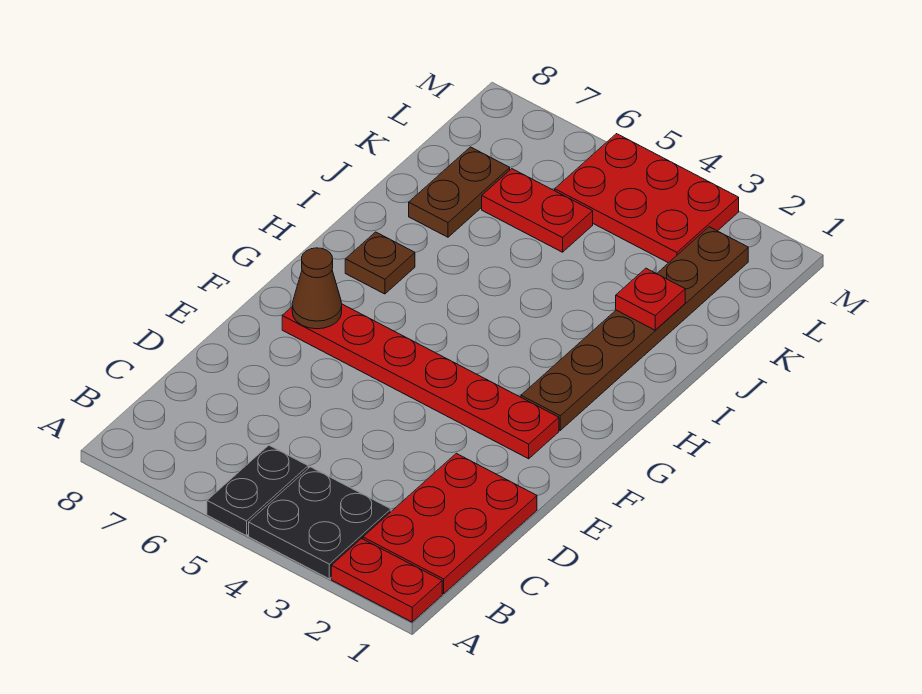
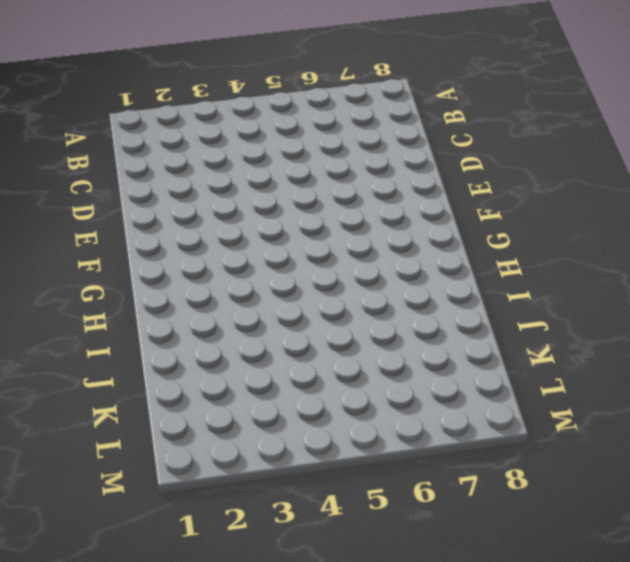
none -> red 1x2 plate [331,539,442,622]
none -> black 2x2 plate [249,467,391,579]
none -> black 1x2 plate [207,445,308,536]

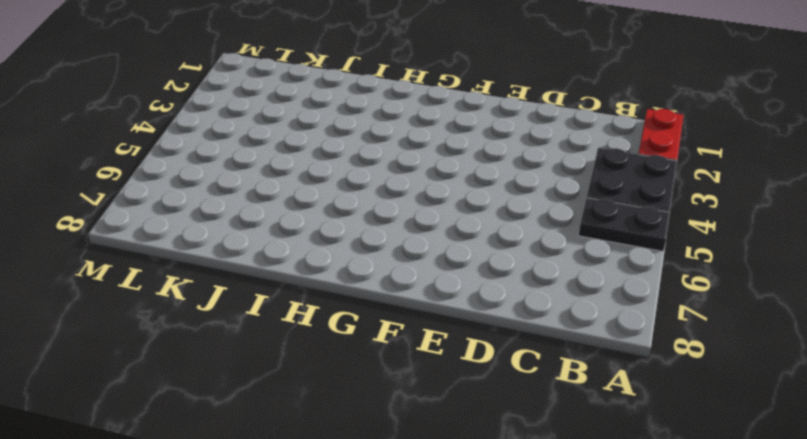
none -> red 2x3 plate [363,453,537,594]
none -> red 1x6 plate [282,304,559,459]
none -> brown 1x6 plate [521,227,748,430]

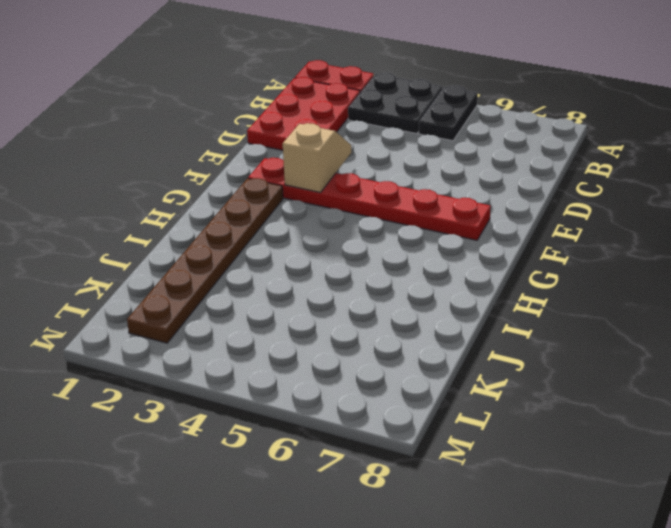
tan 1x2 slope [283,123,352,193] -> none
none -> brown 1x1 plate [345,232,415,294]
none -> brown 1x2 plate [409,147,510,237]
none -> red 1x2 plate [482,169,593,252]

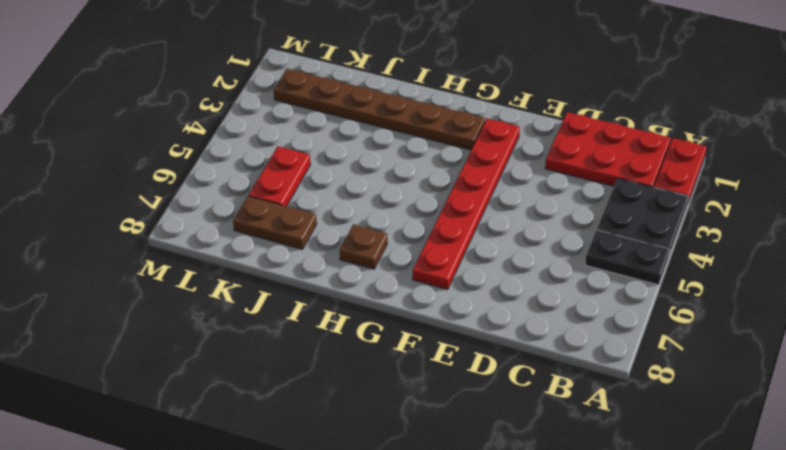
none -> red 2x3 plate [555,134,739,263]
none -> brown 1x1 cone [292,248,342,329]
none -> red 1x1 plate [616,268,685,330]

